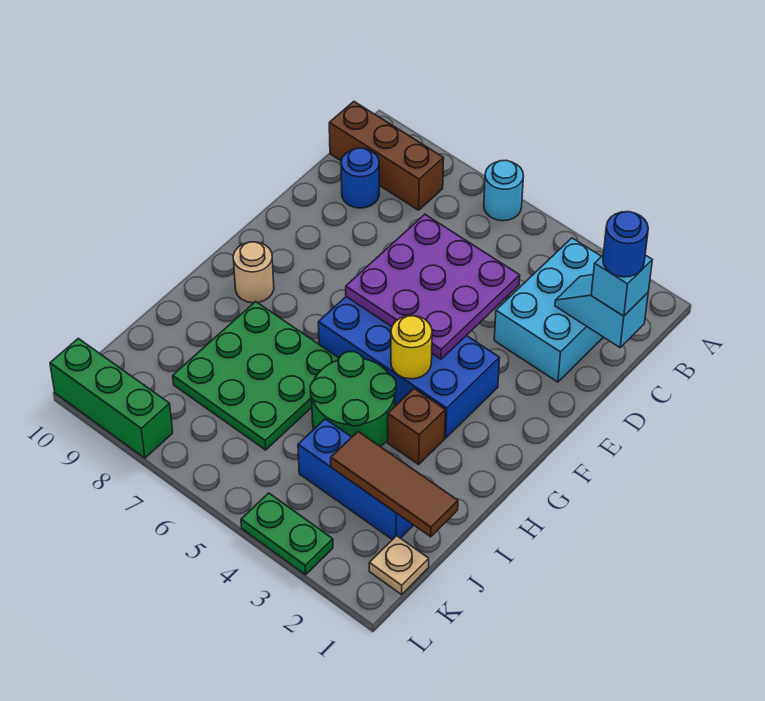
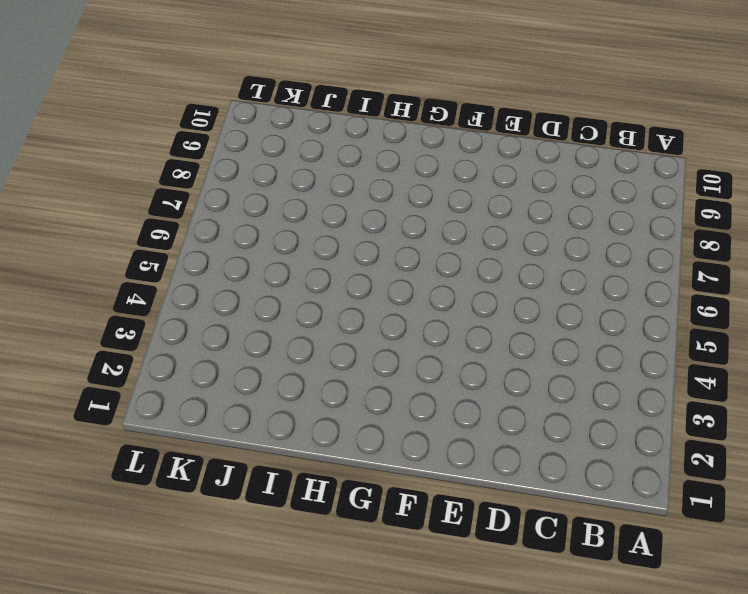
none -> cyan 1x1 round brick [484,160,523,221]
none -> cyan 2x3 brick [494,238,603,382]
none -> brown 1x3 brick [329,102,444,210]

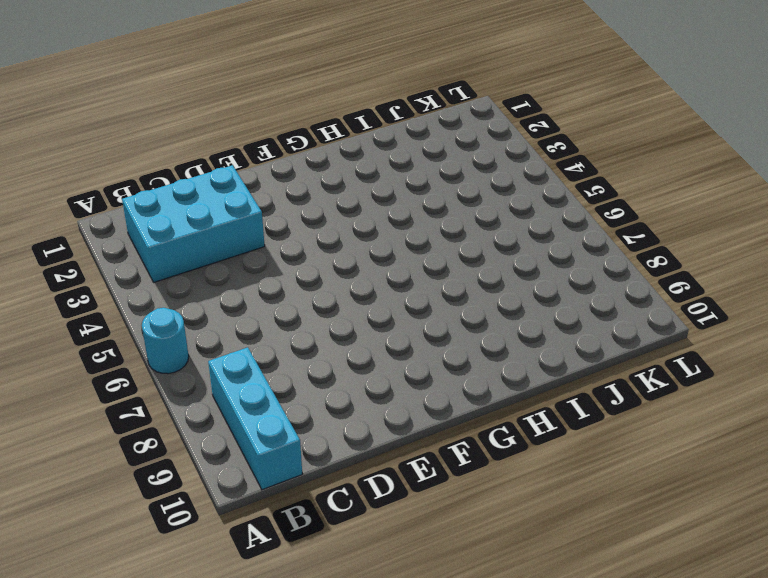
cyan 1x3 brick [208,347,302,490] -> brown 1x3 brick [329,102,444,210]
none -> blue 1x1 round brick [341,148,379,208]
none -> blue 2x4 brick [318,297,500,438]
none -> tan 1x1 round brick [233,242,274,303]

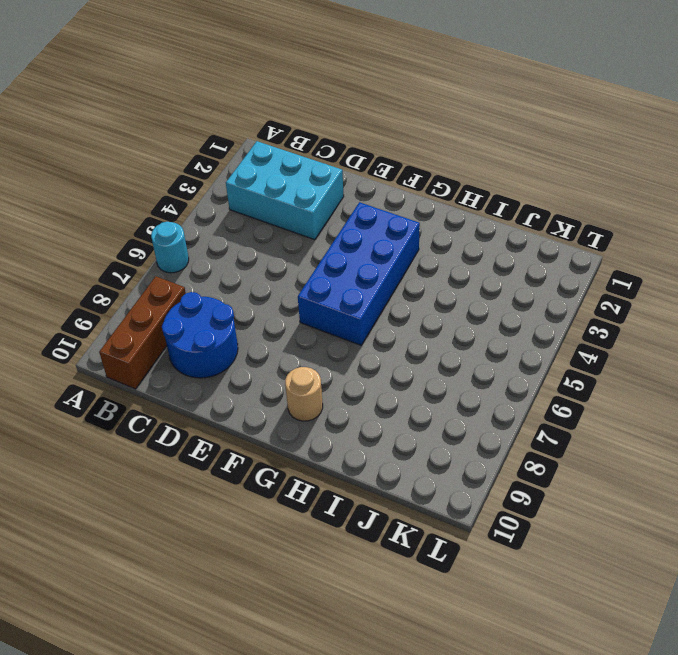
blue 2x2 round brick [162,292,238,378] -> blue 1x1 round brick [341,148,379,208]
none -> brown 1x1 brick [388,389,445,464]
none -> green 2x2 round brick [310,352,396,447]
none -> green 3x3 plate [173,301,339,450]

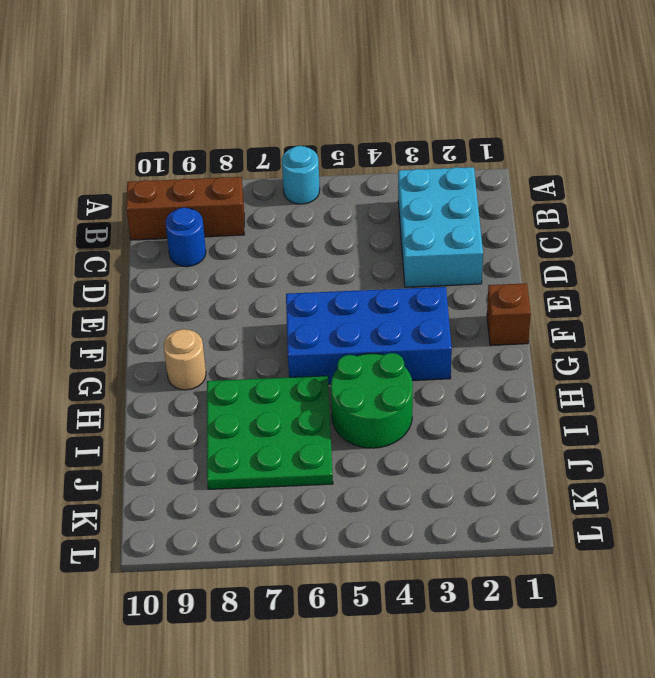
brown 1x1 brick [487,283,531,345] -> brown 1x1 brick moved to [388,389,445,464]
none -> blue 1x3 brick [298,419,413,540]
none -> tan 1x1 plate [369,536,429,595]
none -> green 1x2 plate [241,493,333,575]

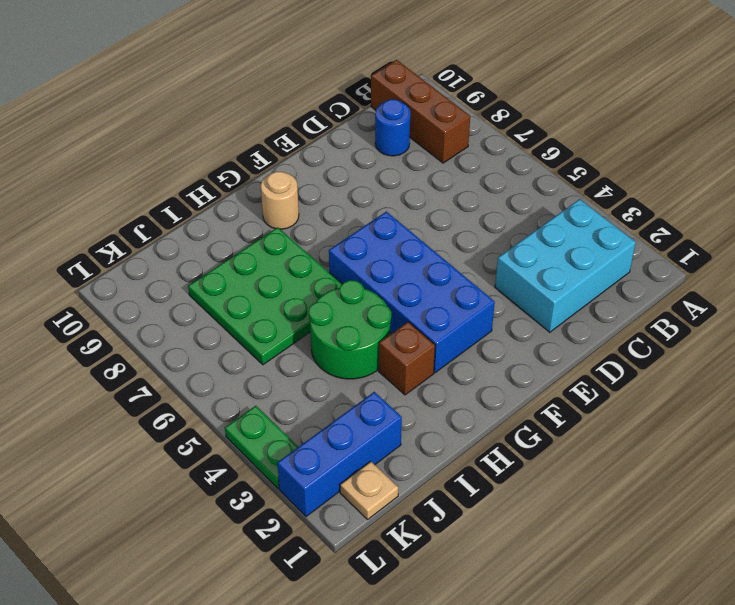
blue 1x3 brick [277,392,402,517] -> blue 1x3 brick turned to [298,419,413,540]
none -> cyan 1x1 round brick [484,160,523,221]
none -> green 1x3 brick [50,338,173,458]
none -> cyan 1x2 slope [555,275,648,347]

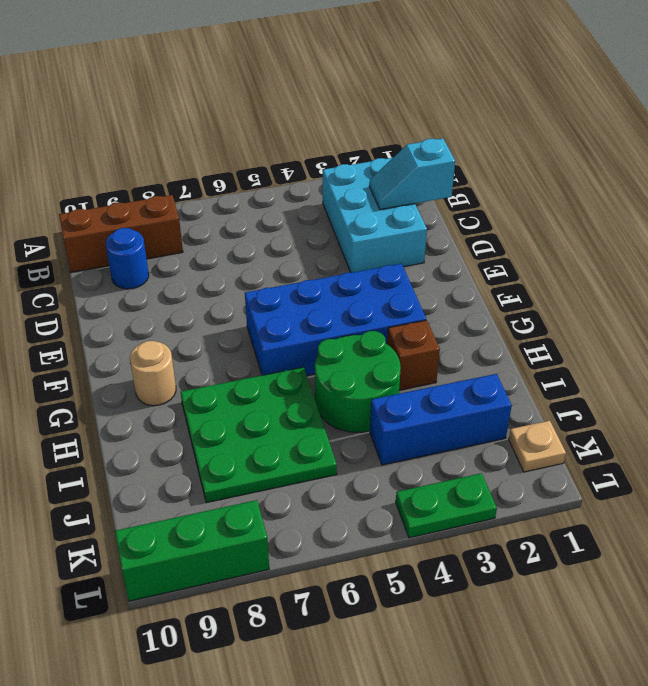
none -> cyan 1x1 round brick [484,160,523,221]
none -> purple 3x3 plate [346,214,520,359]
none -> yellow 1x1 round brick [391,315,432,379]

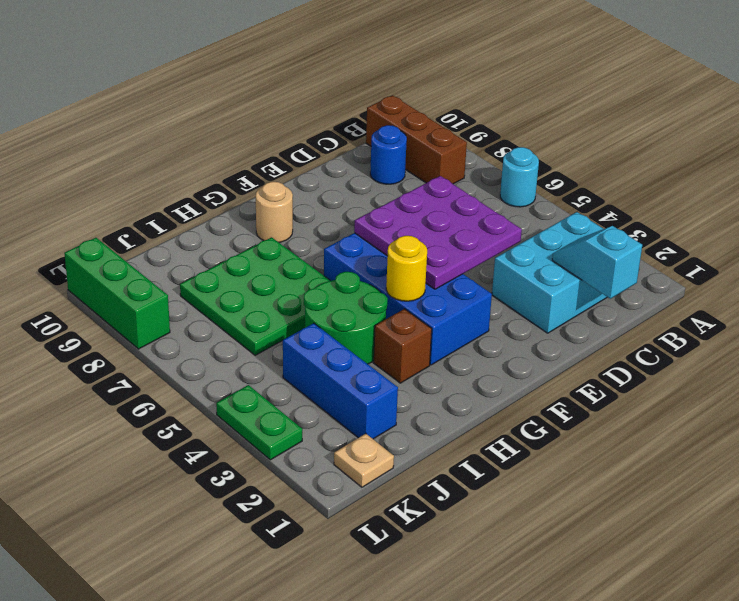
none -> brown 1x3 tile [331,432,458,537]
none -> cyan 1x1 brick [591,255,652,316]
none -> blue 1x1 round brick [603,212,648,277]

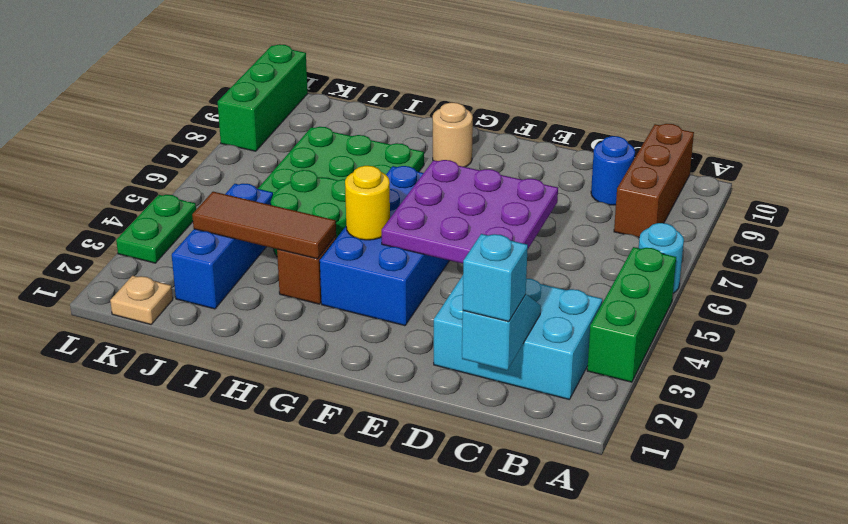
green 1x3 brick [587,247,676,382] -> none
brown 1x3 tile [192,192,336,259] -> brown 1x3 tile turned to [331,432,458,537]
none -> blue 1x1 round brick [603,212,648,277]

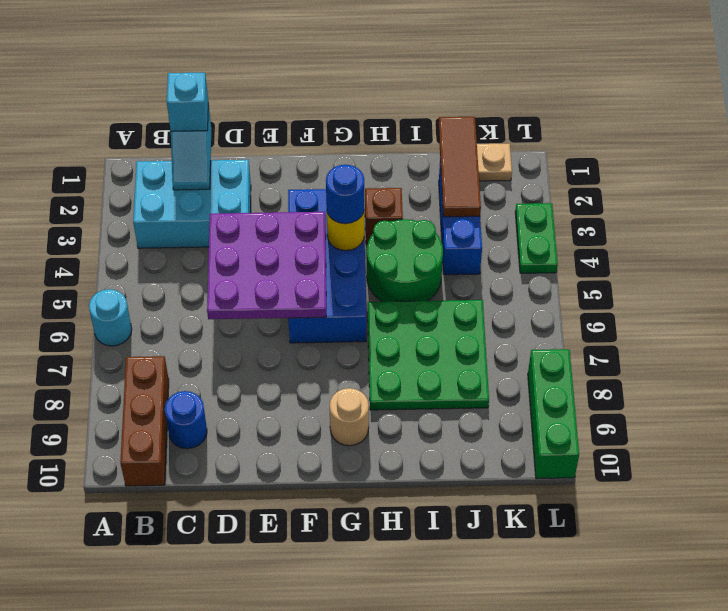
blue 1x1 round brick [326,165,364,224] -> blue 1x1 round brick moved to [603,212,648,277]

